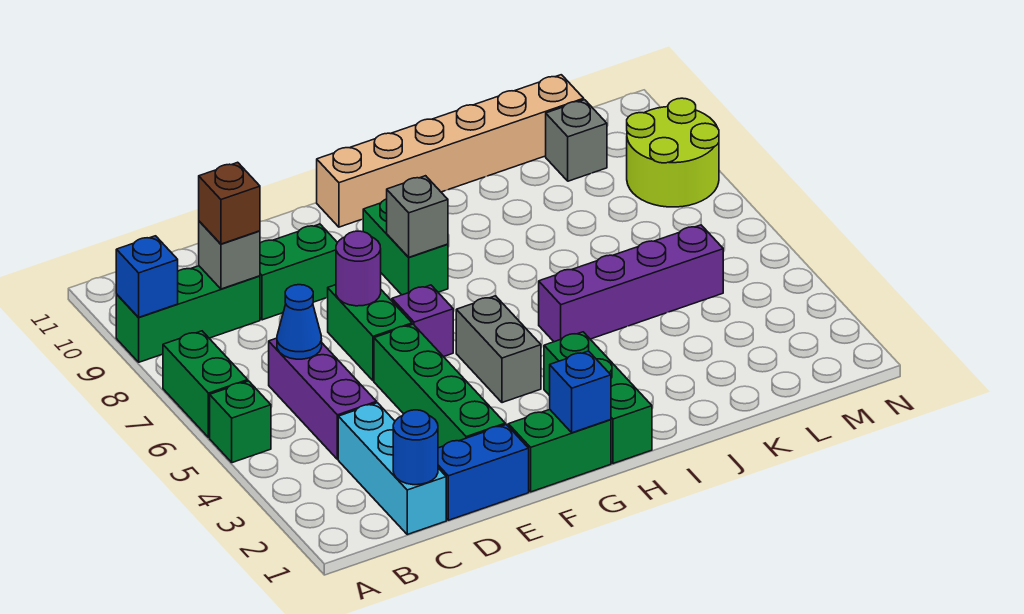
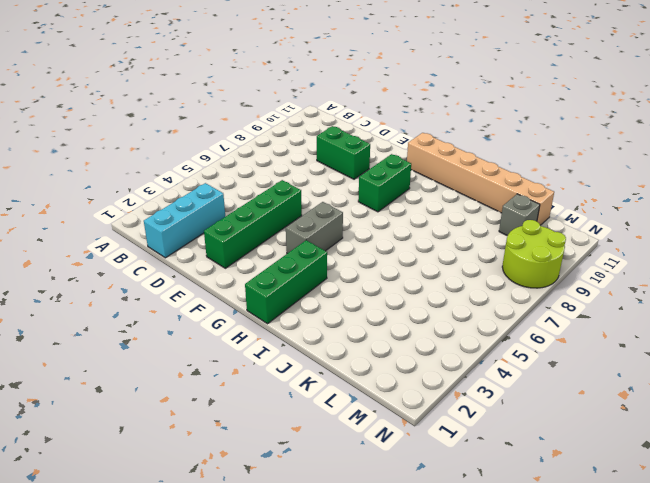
none -> green 1x1 brick [210,381,271,463]
none -> green 1x2 brick [163,331,248,438]
none -> green 1x3 brick [116,266,260,362]

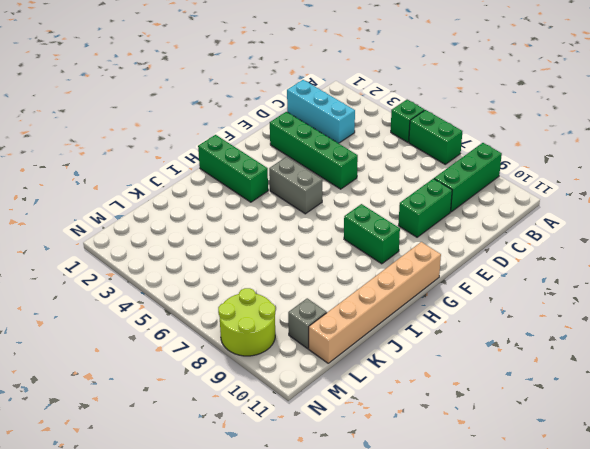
none -> purple 1x3 brick [269,338,376,459]
none -> blue 1x2 brick [438,424,529,520]
none -> green 1x2 brick [328,285,412,381]

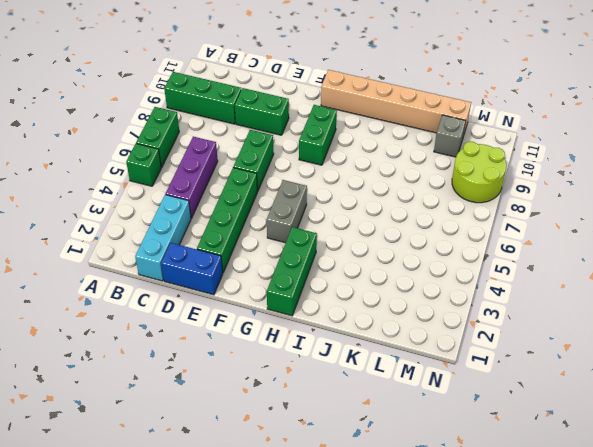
none -> green 1x2 brick [508,410,611,492]
none -> purple 1x1 brick [392,285,453,357]
none -> purple 1x4 brick [539,225,723,342]

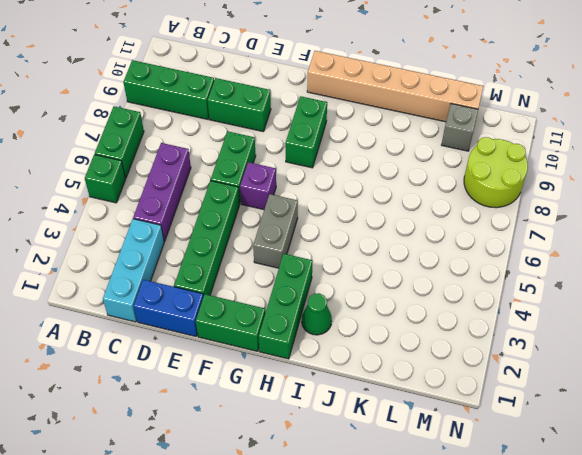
green 1x1 cone [302,293,332,335] -> none
none -> purple 1x4 brick [539,225,723,342]
none -> blue 1x1 brick [116,236,178,317]
none -> blue 1x1 round brick [393,410,438,485]

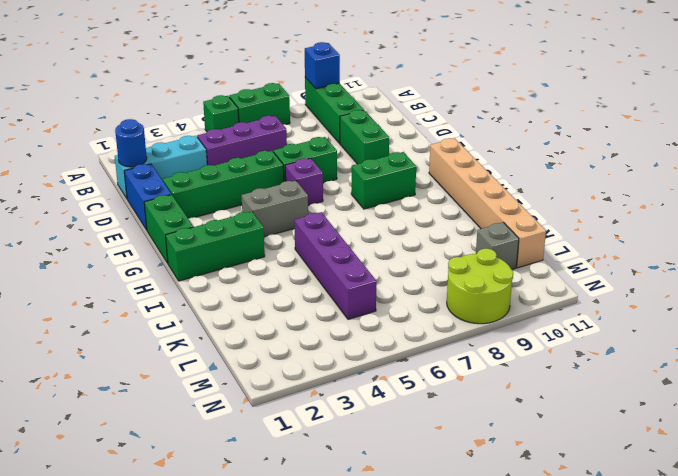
none -> blue 1x1 cone [277,285,322,359]
none -> grey 1x1 brick [199,221,260,289]
none -> purple 1x1 round brick [336,231,381,306]

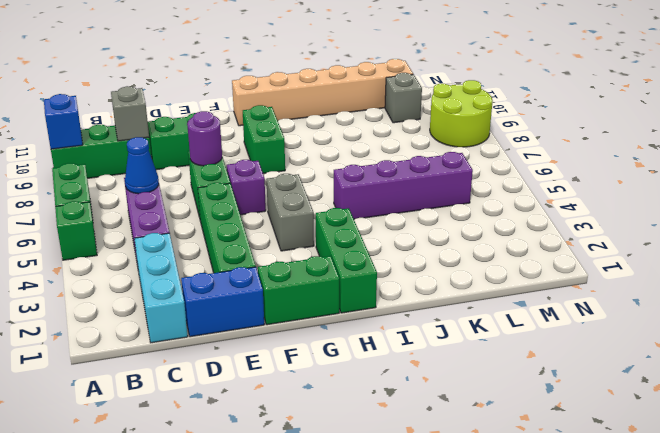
none -> blue 1x1 round brick [393,410,438,485]
none -> blue 1x1 brick [550,351,611,433]
none -> grey 1x1 brick [387,176,448,257]

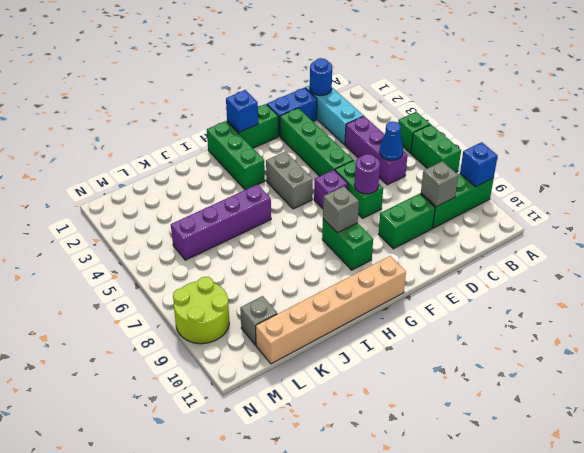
none -> brown 1x1 brick [199,162,260,244]

